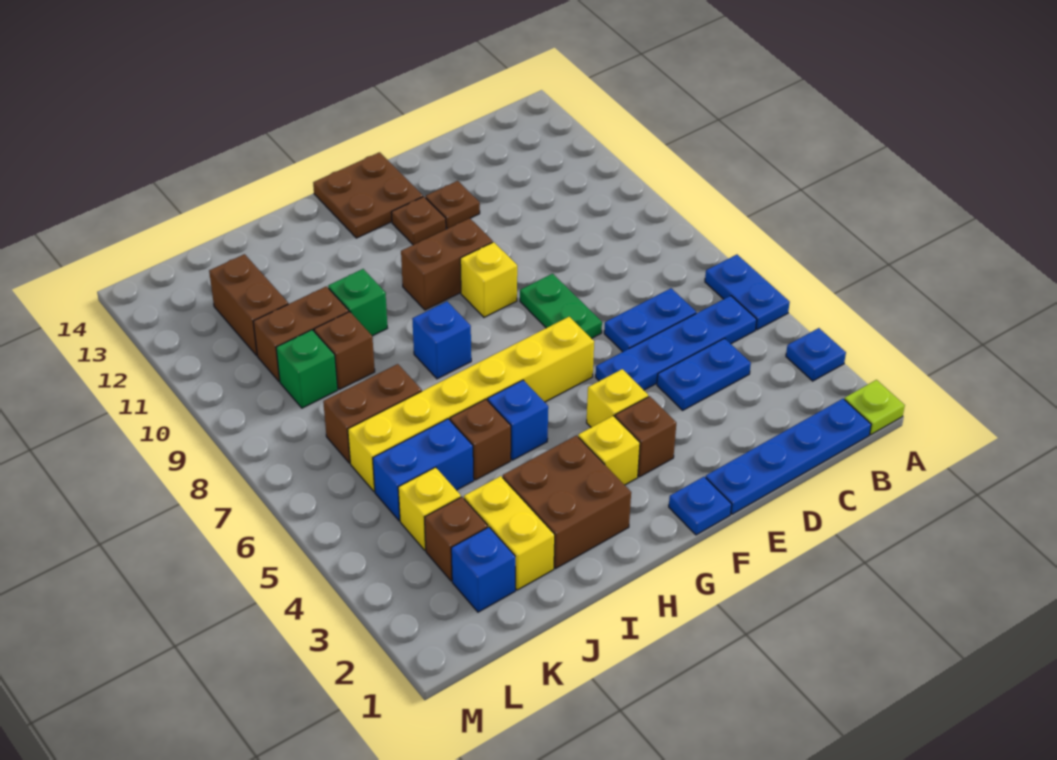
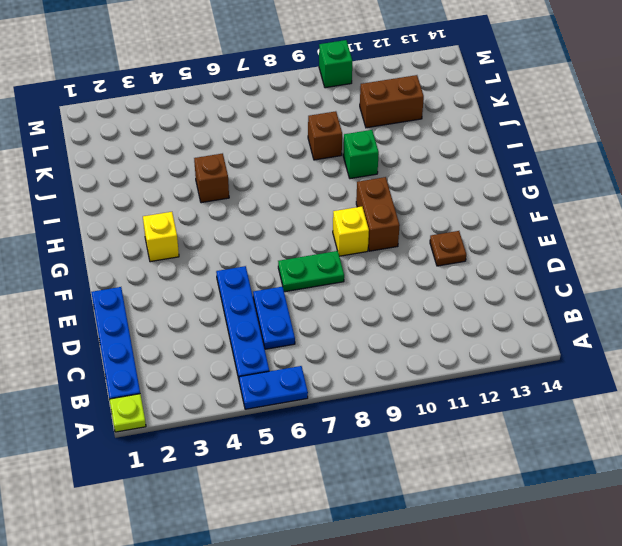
green 1x1 brick [319,40,352,88] -> green 1x1 brick moved to [276,330,338,408]
none -> blue 1x1 plate [786,328,846,381]
none -> blue 1x2 plate [657,338,751,410]
none -> blue 1x1 plate [669,477,732,535]
none -> brown 1x1 brick [615,396,676,477]

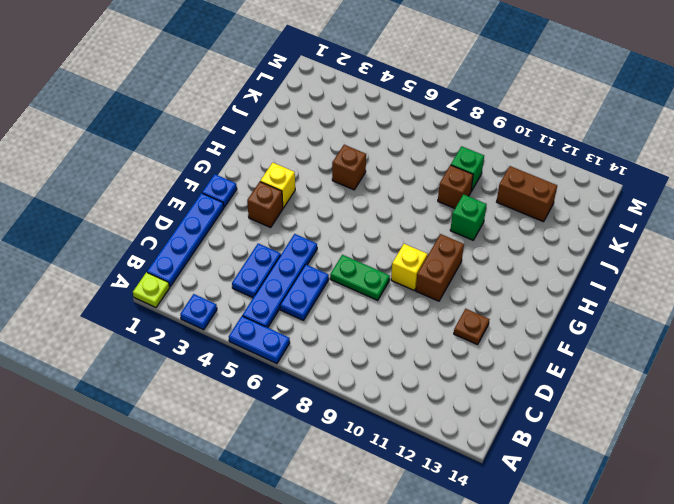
none -> yellow 1x1 brick [587,369,648,427]
none -> yellow 1x6 brick [348,317,594,492]
none -> brown 1x1 plate [391,197,446,245]
none -> brown 2x2 plate [313,152,423,238]

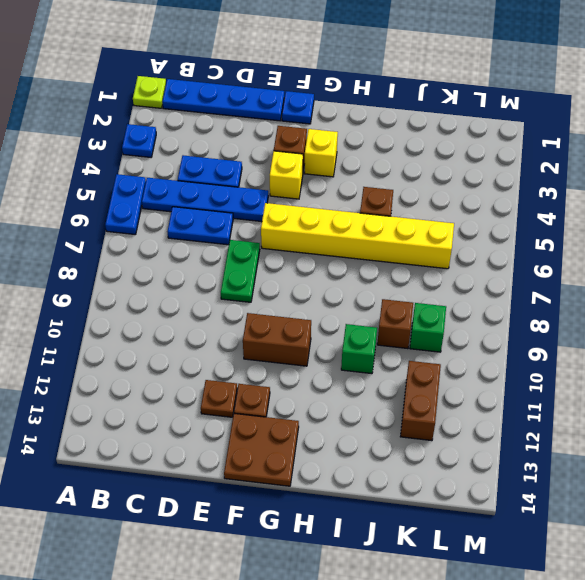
none -> yellow 1x1 brick [460,242,517,317]
none -> brown 2x2 brick [503,436,631,568]
none -> blue 1x1 brick [488,380,548,460]
none -> blue 1x1 brick [412,302,471,379]

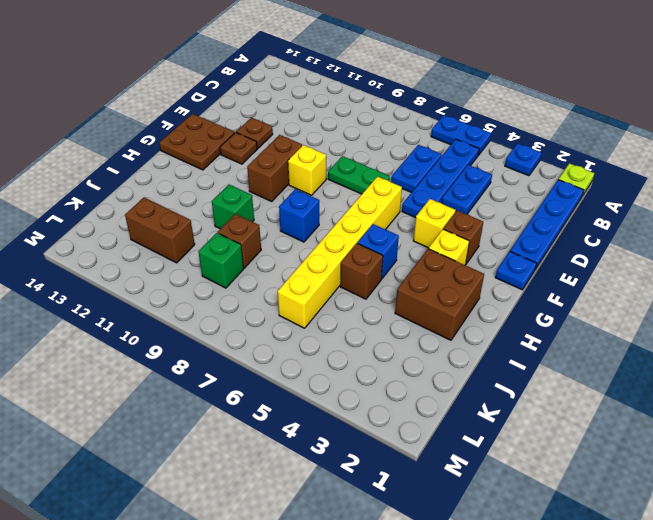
none -> yellow 1x2 brick [464,476,555,590]
none -> blue 1x2 brick [373,419,474,521]
none -> brown 1x2 brick [323,364,422,463]
none -> brown 1x2 brick [253,286,349,382]

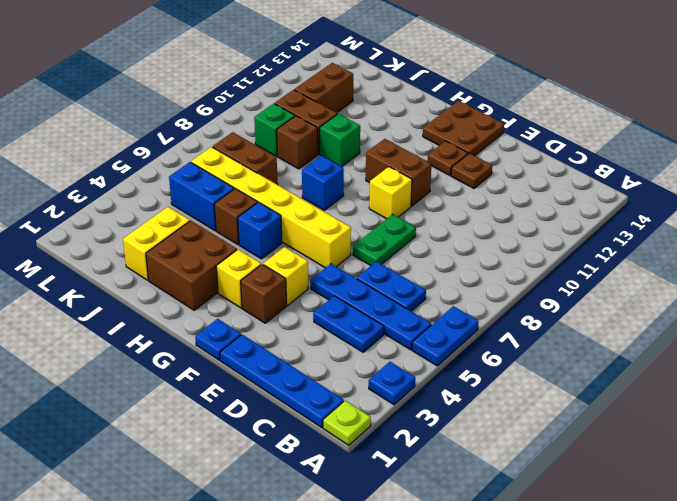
none -> blue 1x1 brick [451,527,515,612]
none -> brown 1x1 brick [425,497,488,581]
none -> yellow 1x1 brick [398,467,461,550]

